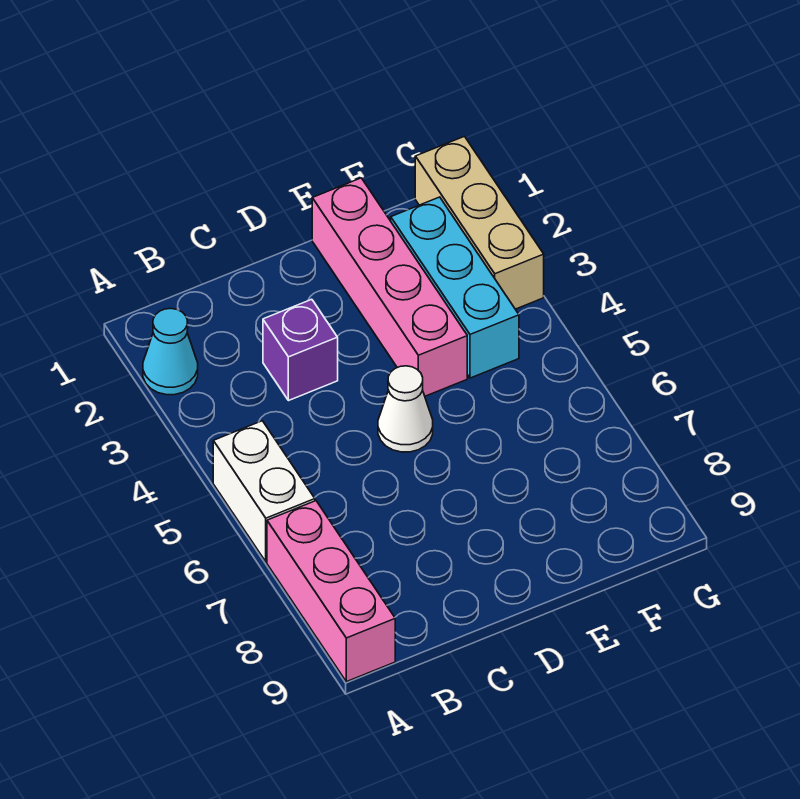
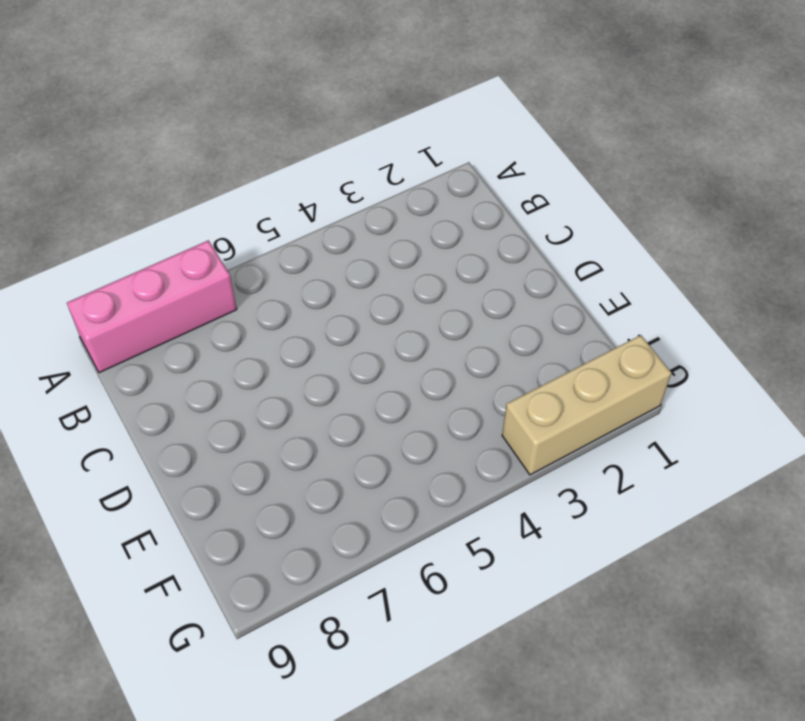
none -> cyan 1x1 cone [143,309,198,395]
none -> white 1x2 brick [213,421,315,562]

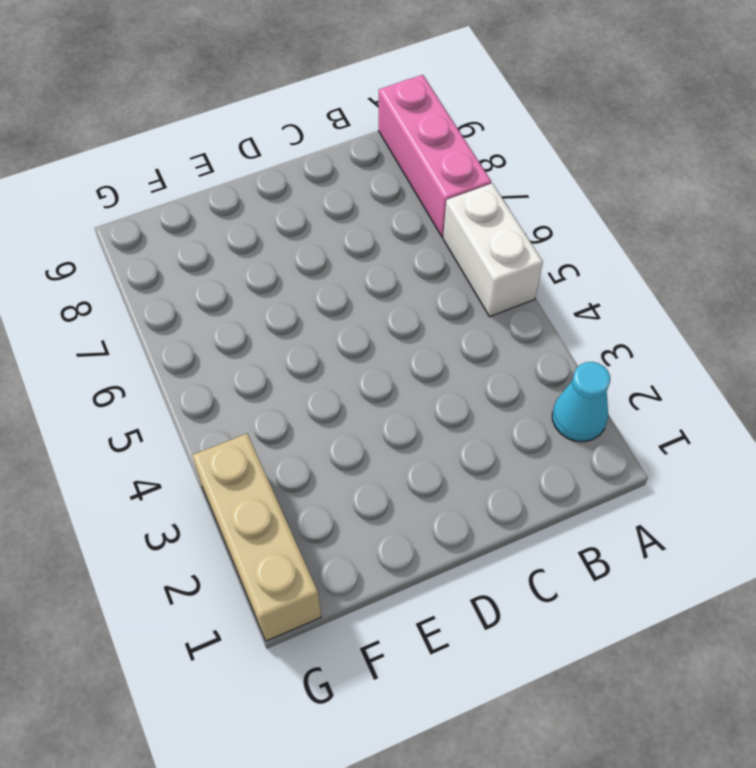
none -> purple 1x1 brick [263,299,338,401]
none -> white 1x1 cone [378,366,433,452]

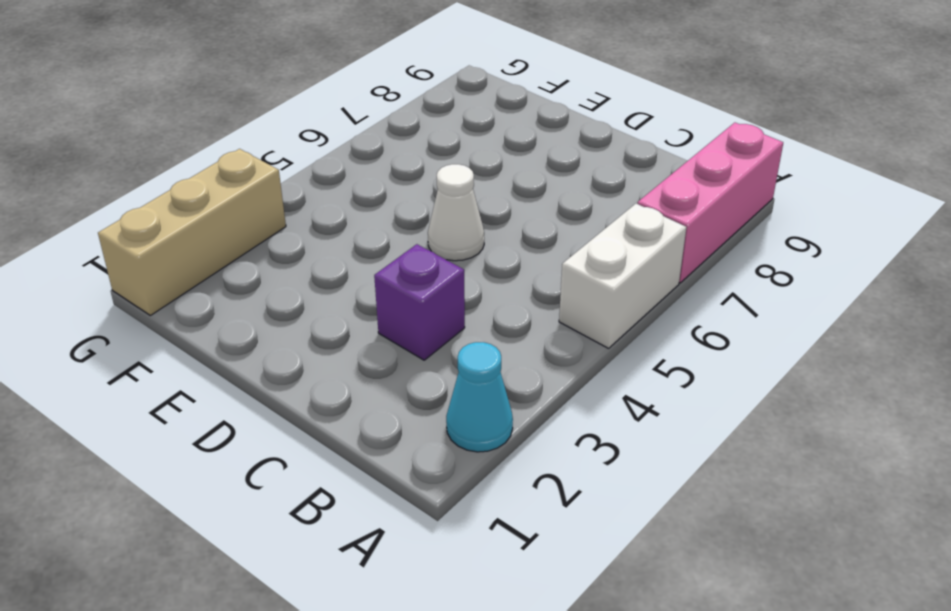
none -> pink 1x4 brick [312,178,467,396]
none -> cyan 1x3 brick [391,197,519,378]

